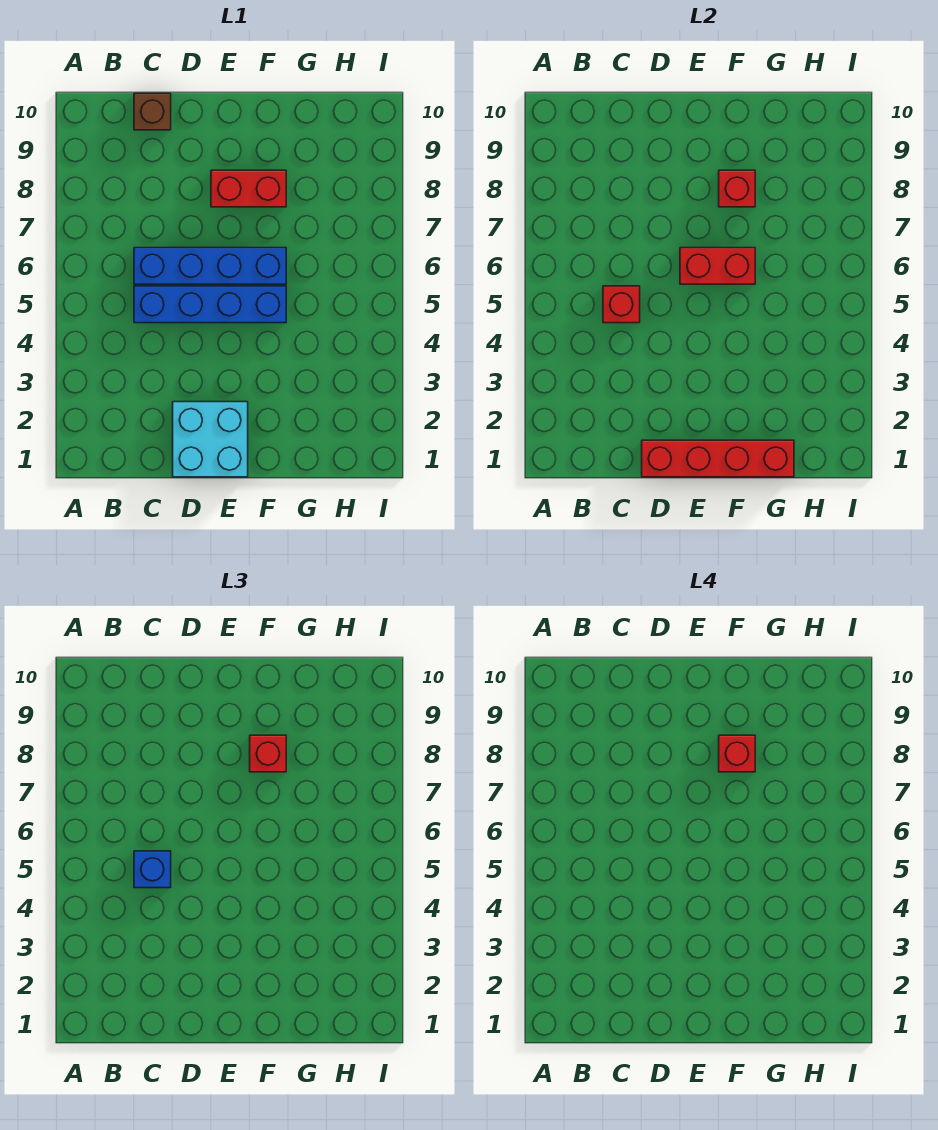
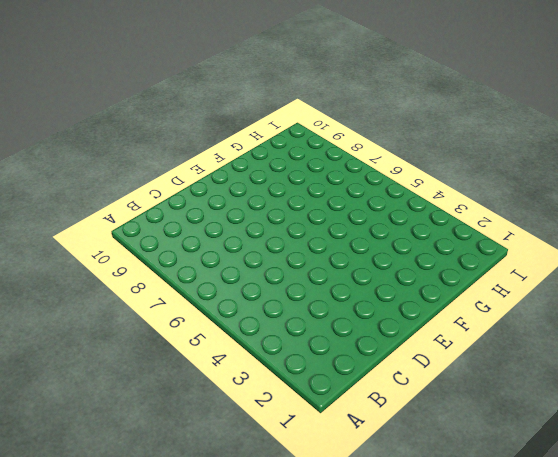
none -> blue 1x4 brick [134,286,286,323]
none -> blue 1x4 brick [134,248,286,284]
none -> brown 1x1 brick [134,93,171,130]

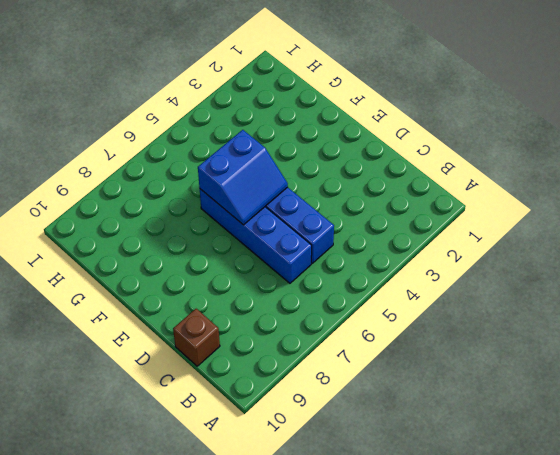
blue 2x2 slope [198,130,288,225] -> red 1x2 brick [680,248,755,284]
none -> cyan 2x2 brick [173,402,248,477]
none -> red 1x2 brick [211,170,286,207]
none -> red 1x1 brick [603,286,640,323]

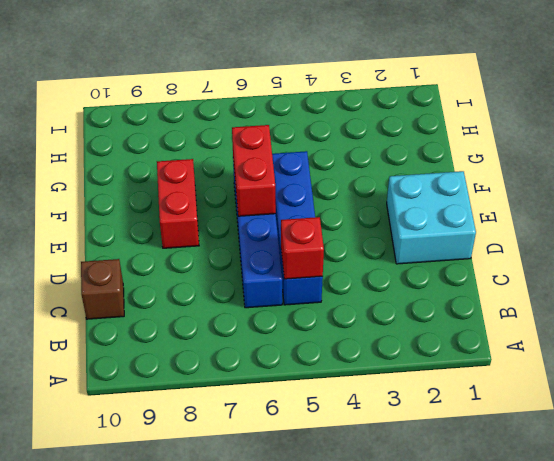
none -> red 1x4 brick [642,440,794,477]
none -> red 1x1 brick [719,170,755,207]
none -> blue 1x1 brick [134,851,171,888]

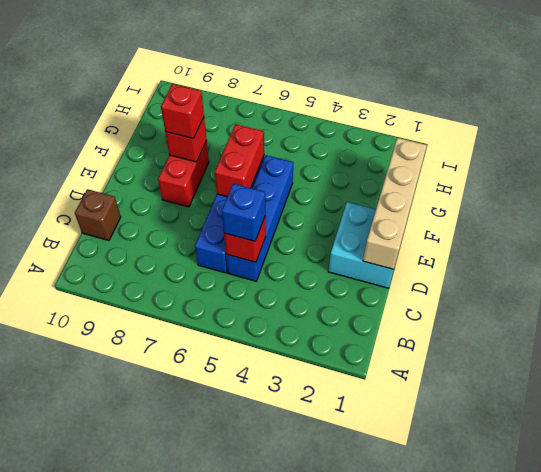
tan 1x4 brick [363,138,427,269] -> red 1x4 brick [642,440,794,477]
none -> red 1x1 brick [719,735,755,772]

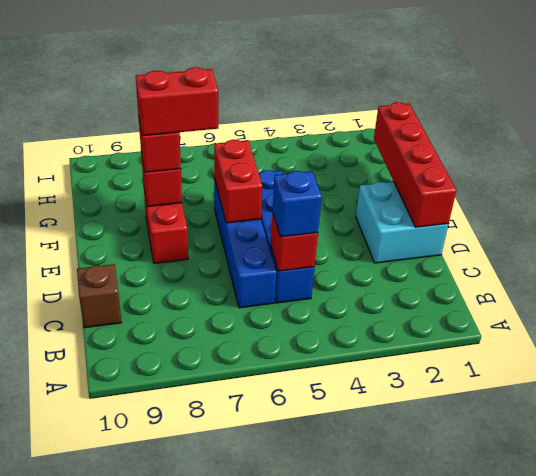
red 1x2 brick [136,67,218,136] -> red 1x1 brick [719,735,755,772]

